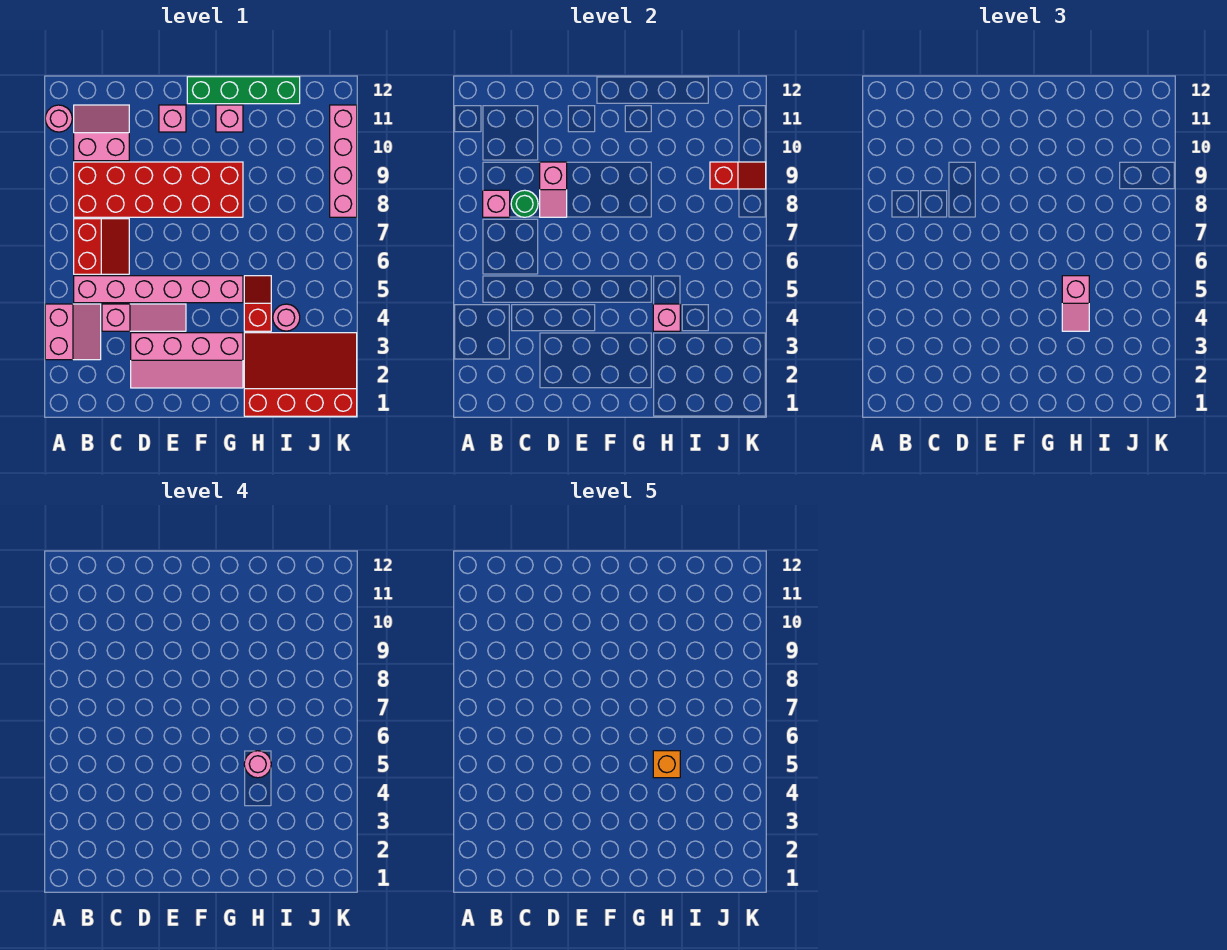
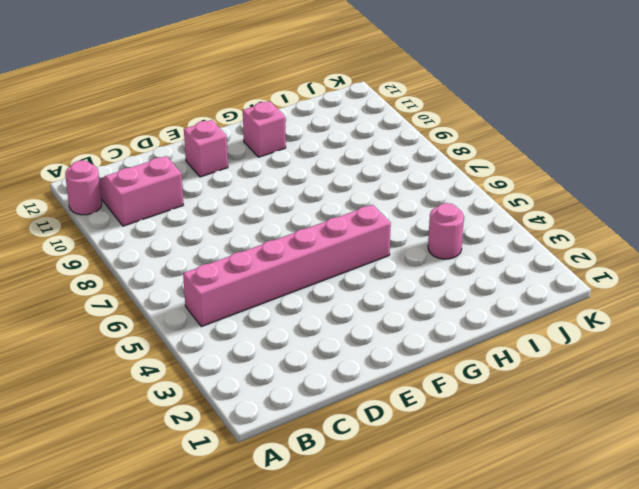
none -> pink 2x2 slope [45,304,101,360]
none -> red 2x2 slope [74,219,129,274]
none -> red 2x6 brick [74,162,243,217]

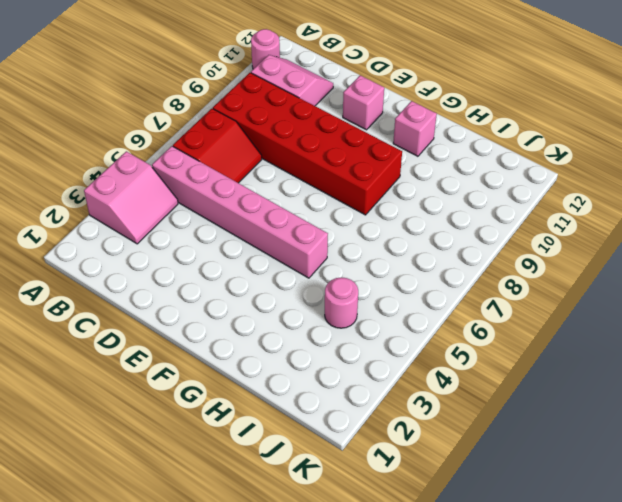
none -> pink 1x3 slope [102,304,186,331]
none -> pink 2x4 slope [131,333,243,388]
none -> green 1x4 brick [187,77,300,104]

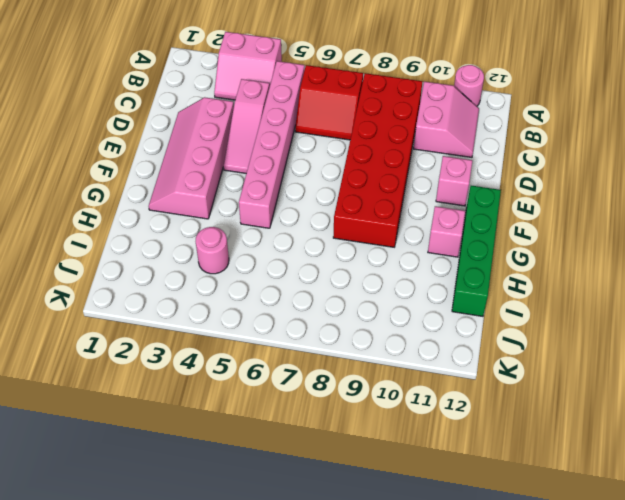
none -> red 3x4 slope [244,333,357,416]
none -> red 1x2 slope [244,276,271,331]
none -> pink 1x4 brick [330,105,357,217]

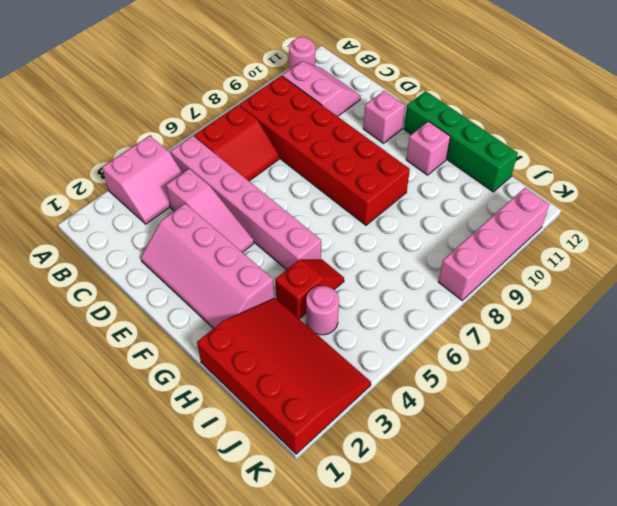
none -> pink 1x1 brick [483,190,510,217]
none -> green 1x1 round brick [511,190,538,217]
none -> pink 1x2 slope [540,162,567,217]

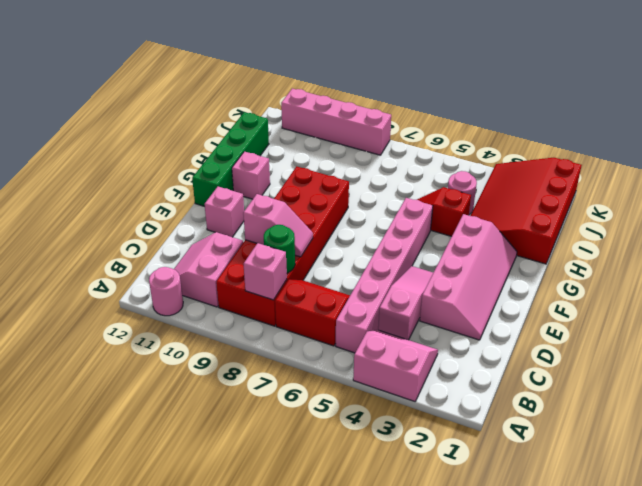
none -> pink 1x1 brick [653,304,680,331]
none -> red 1x2 slope [710,162,766,189]
none -> pink 1x2 slope [1062,276,1089,331]

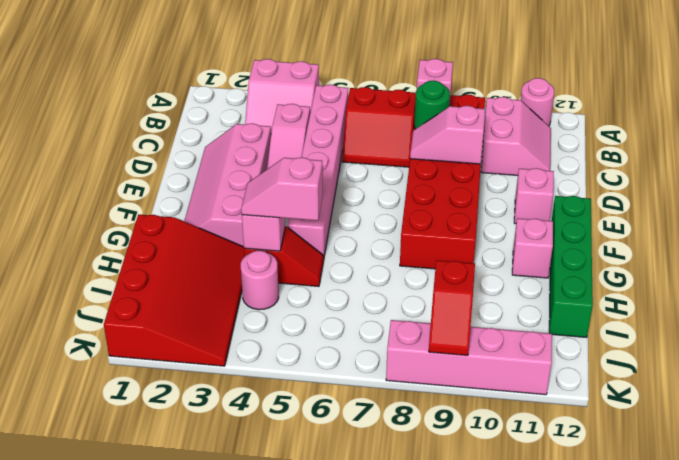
none -> pink 1x1 round brick [244,751,271,778]
none -> orange 1x1 brick [653,751,680,778]

